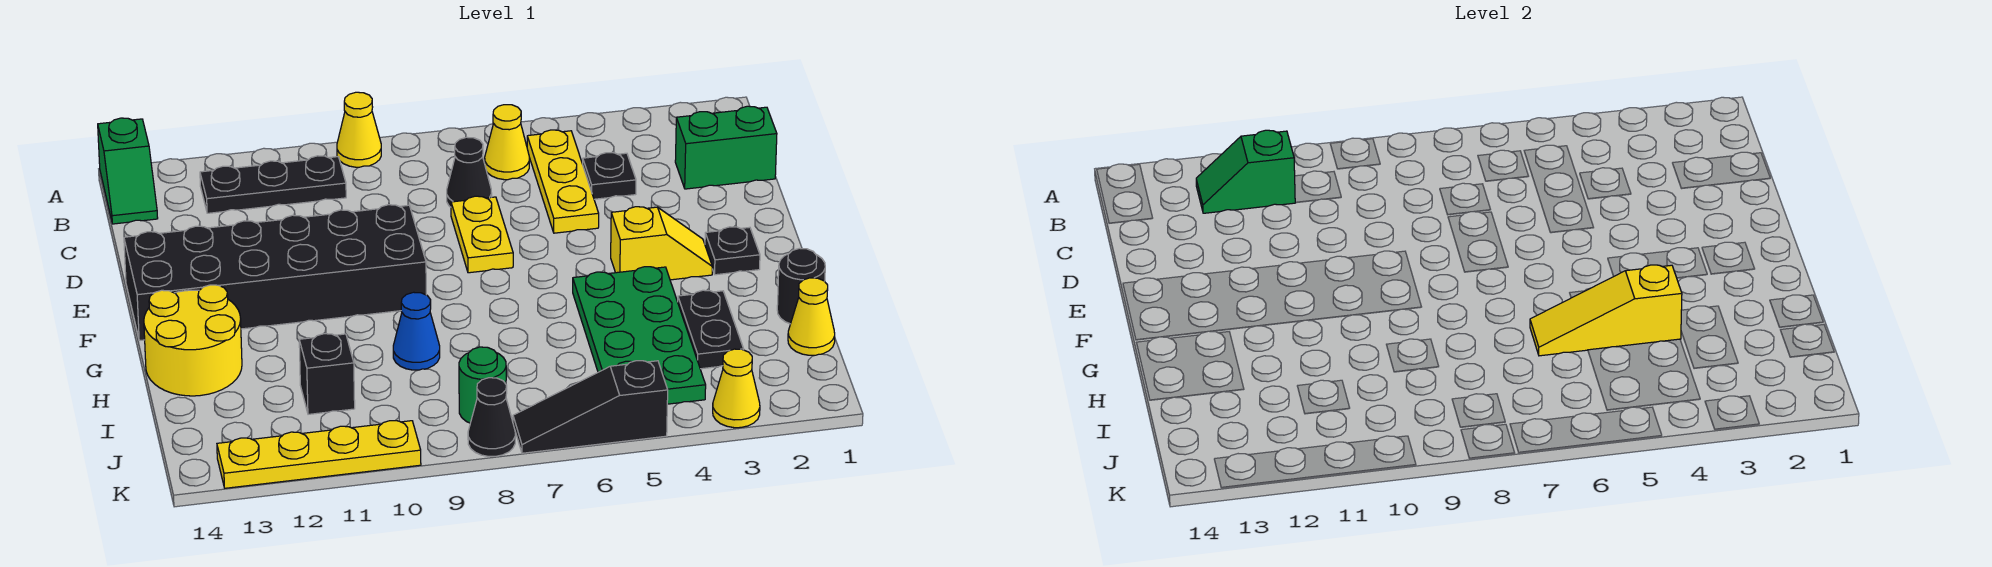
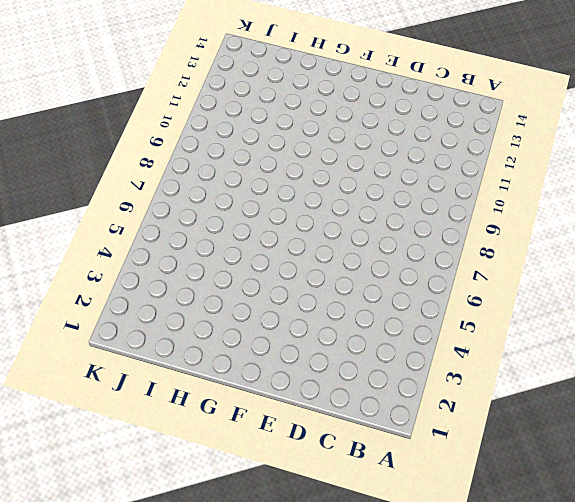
none -> yellow 1x1 cone [337,92,381,167]
none -> green 1x2 slope [98,118,158,224]
none -> yellow 1x3 plate [527,130,599,233]

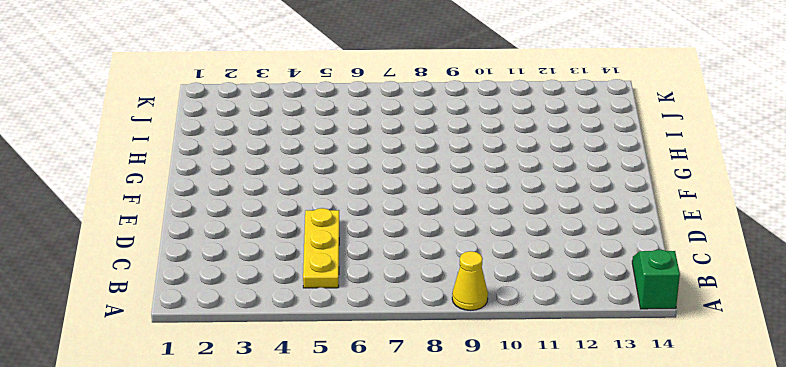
none -> yellow 1x1 cone [485,105,529,180]
none -> black 1x3 plate [200,156,346,213]
none -> green 1x2 brick [675,106,777,189]

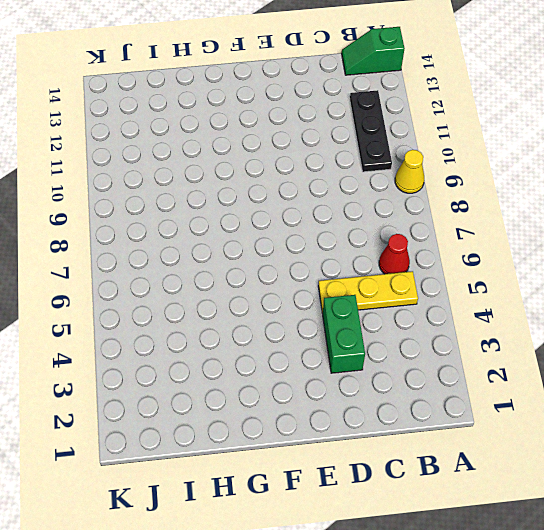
red 1x1 cone [379,234,410,274] -> yellow 1x1 cone [485,105,529,180]
green 1x2 brick [323,295,365,373] -> green 1x2 brick moved to [675,106,777,189]
none -> black 1x1 plate [583,153,636,199]
none -> black 1x1 cone [447,137,492,207]
none -> yellow 1x2 plate [451,196,513,273]

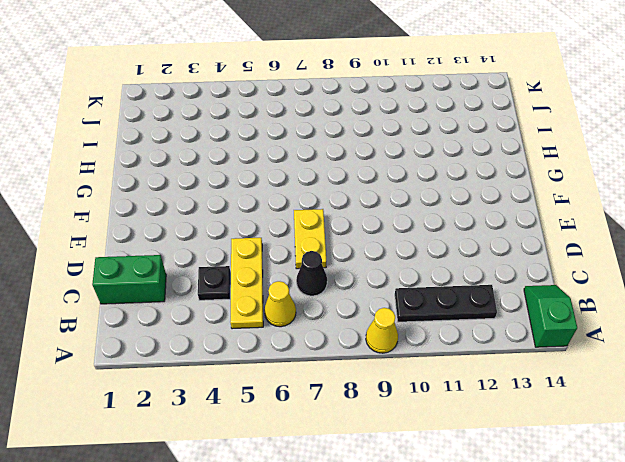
none -> black 2x6 brick [124,205,426,341]
none -> black 1x1 plate [705,227,760,275]
none -> yellow 1x2 slope [611,207,712,280]

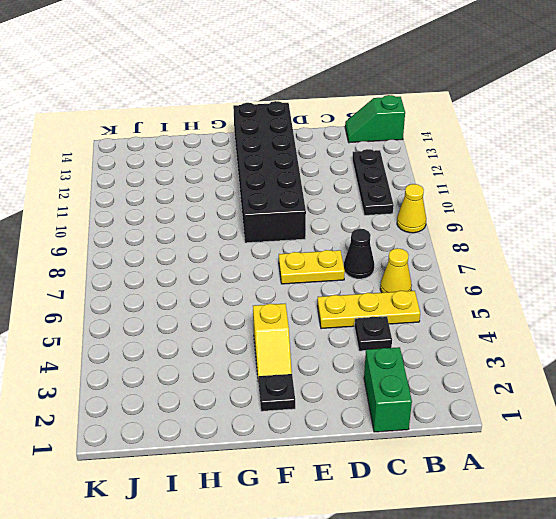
none -> green 2x4 plate [573,267,706,404]
none -> yellow 2x2 round brick [144,285,242,396]
none -> black 1x1 round brick [777,248,825,324]

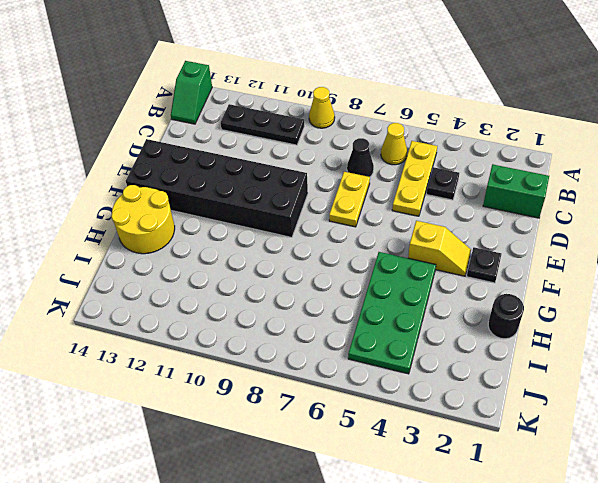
none -> black 1x2 plate [678,290,744,369]
none -> blue 1x1 cone [393,292,440,370]
none -> yellow 1x1 cone [788,278,835,355]

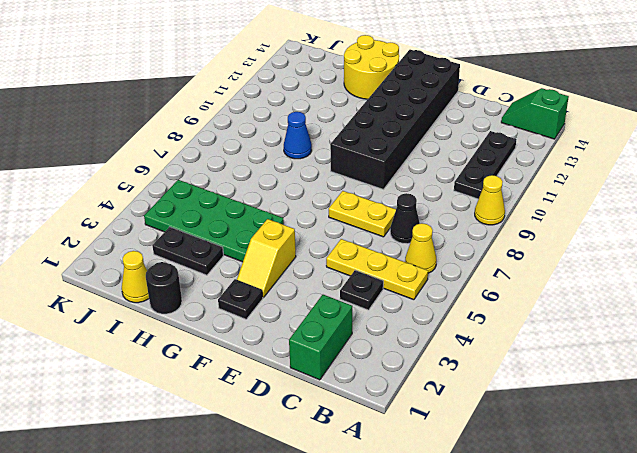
none -> black 1x1 brick [299,334,355,414]
none -> green 1x1 round brick [459,347,506,423]
none -> yellow 1x1 cone [713,349,760,428]

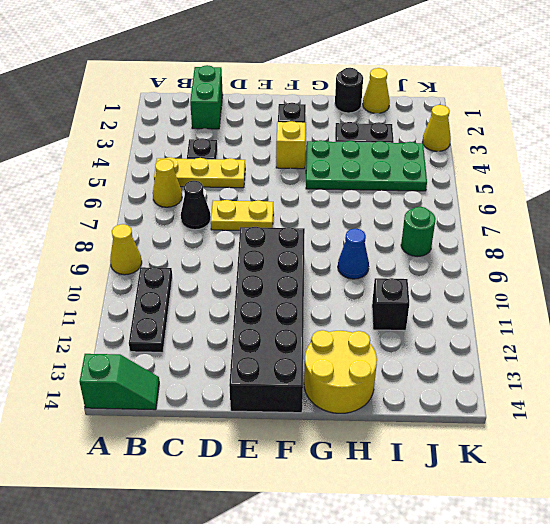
none -> black 1x3 slope [513,361,668,453]
none -> black 1x1 cone [468,378,515,457]
none -> yellow 1x4 plate [217,421,421,488]

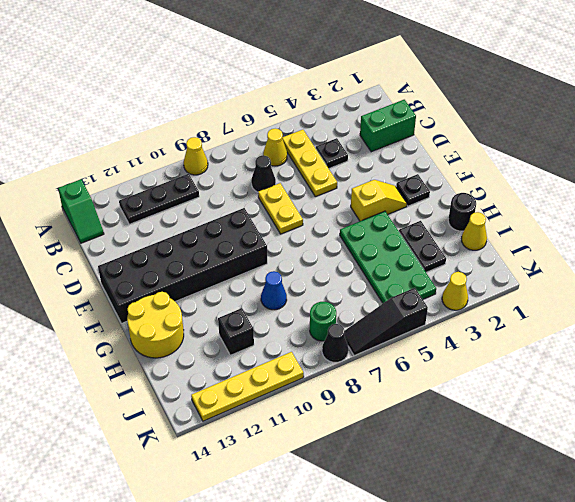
none -> green 1x2 slope [1196,130,1296,213]
none -> yellow 1x3 slope [1530,265,1682,356]

